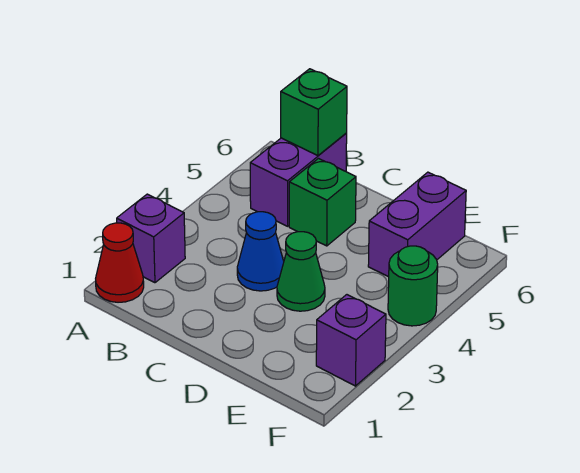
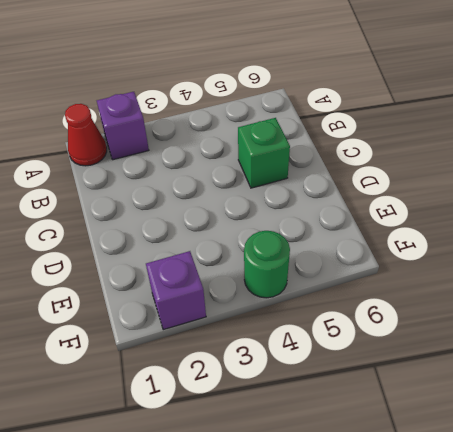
none -> purple 1x2 brick [250,133,347,226]
none -> blue 1x1 cone [237,212,284,291]

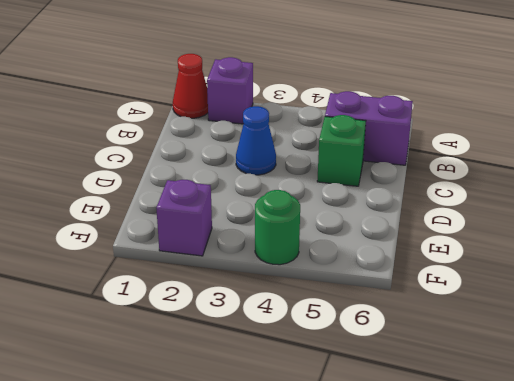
none -> green 1x1 cone [277,232,325,311]
none -> purple 1x2 brick [368,172,466,277]

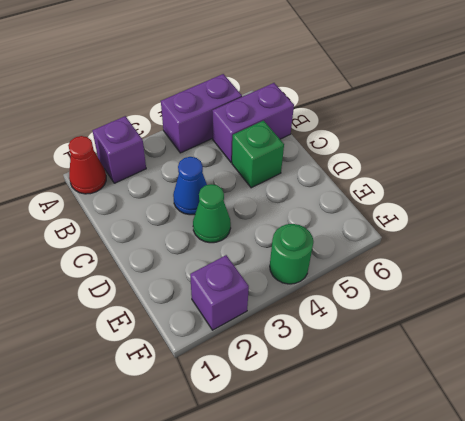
purple 1x2 brick [161,74,242,153] -> purple 1x2 brick moved to [368,172,466,277]
none -> green 1x1 brick [281,69,347,156]

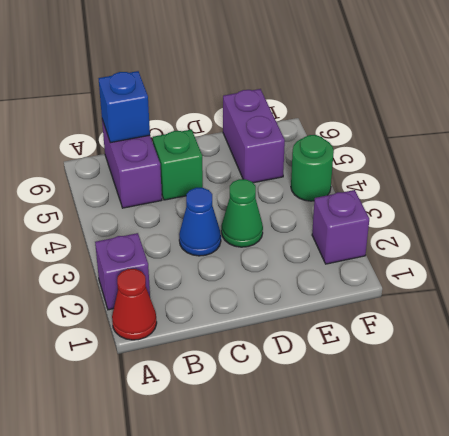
blue 1x1 brick [98,71,150,143] -> green 1x1 brick [281,69,347,156]

